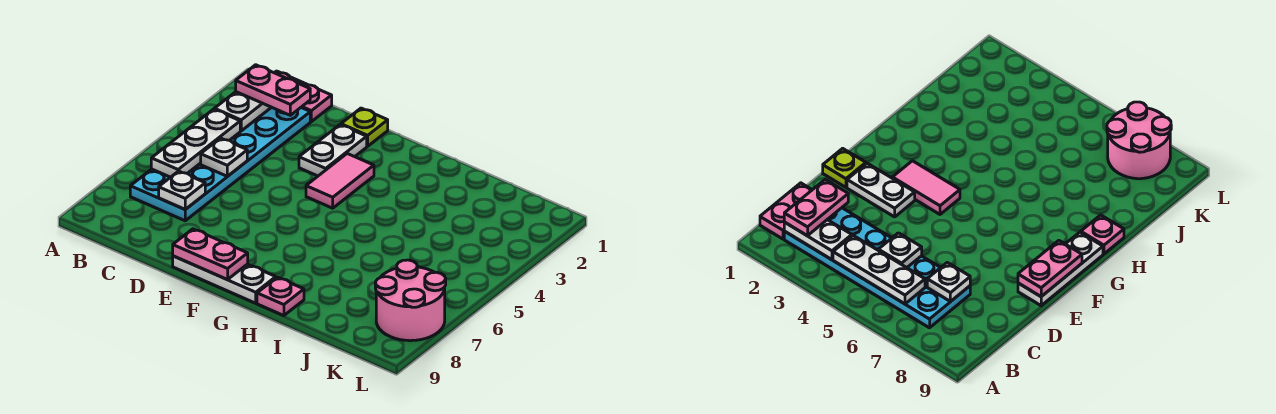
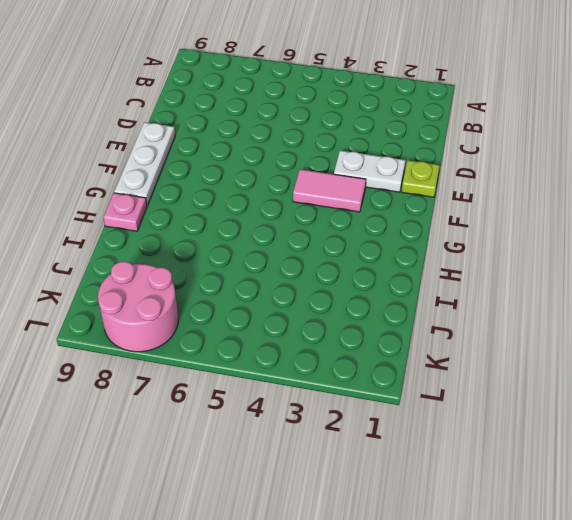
none -> pink 1x2 plate [275,71,332,122]
none -> cyan 2x6 plate [130,107,310,221]
none -> white 1x2 plate [215,92,271,131]

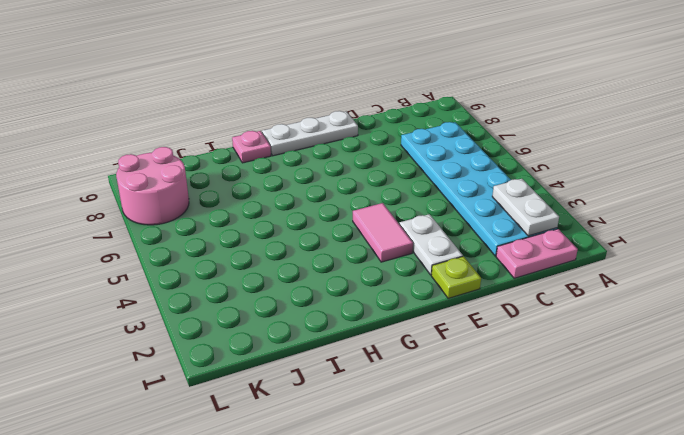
none -> white 1x3 plate [151,109,240,177]
none -> white 1x1 plate [201,138,247,176]
none -> white 1x1 plate [159,171,205,209]

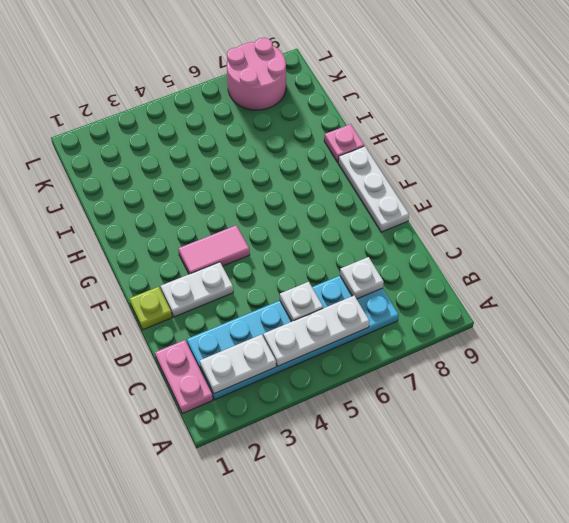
none -> pink 1x2 plate [173,229,248,280]
none -> pink 1x2 plate [236,65,310,115]

